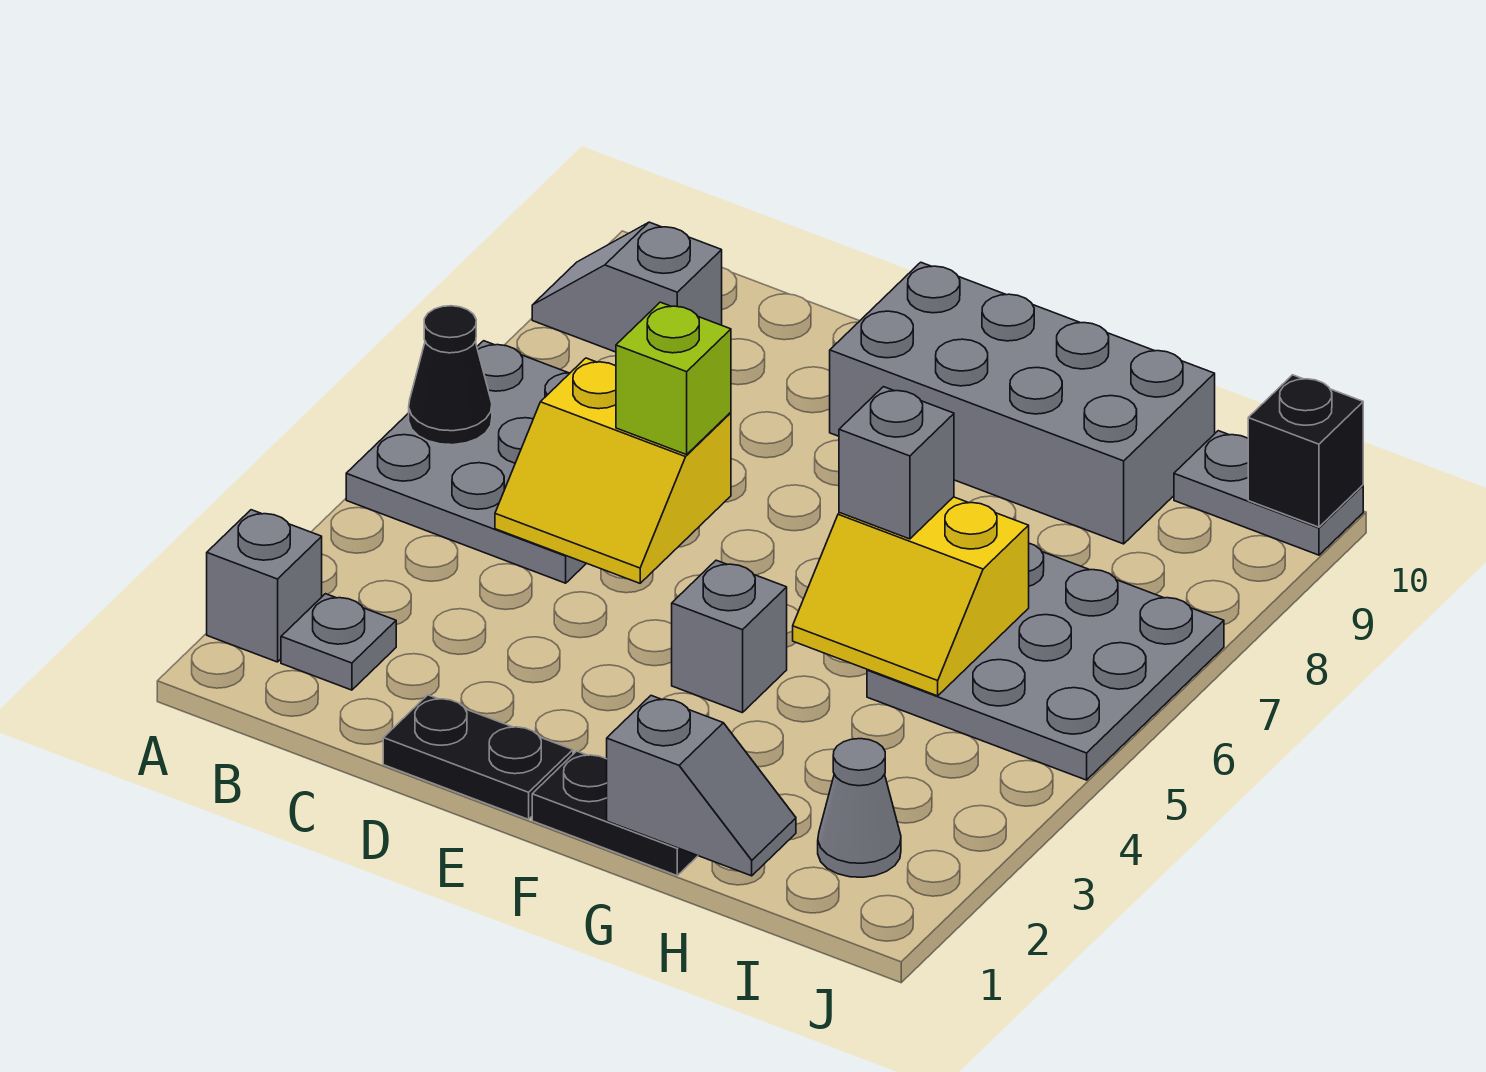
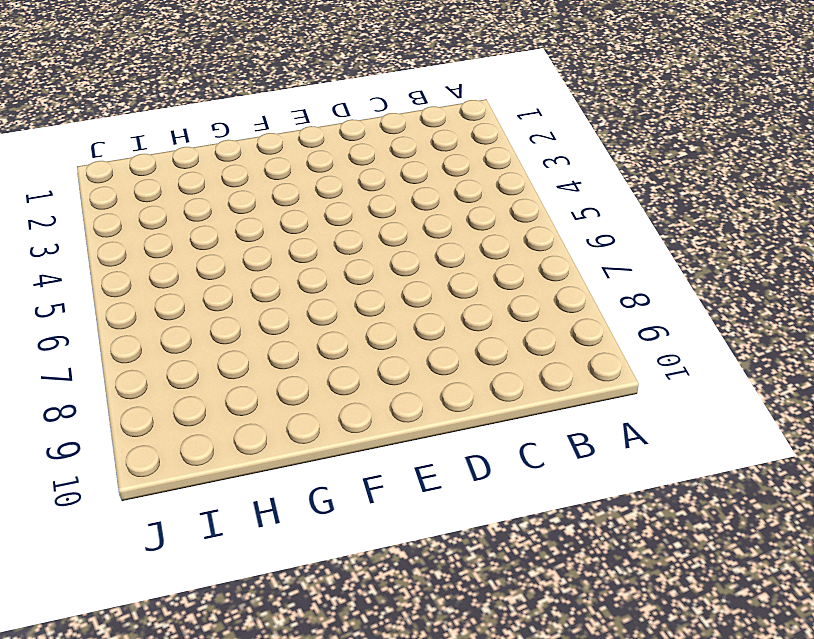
none -> grey 1x1 brick [207,510,322,662]
none -> grey 3x3 plate [346,341,586,583]
none -> grey 1x2 slope [532,222,722,352]

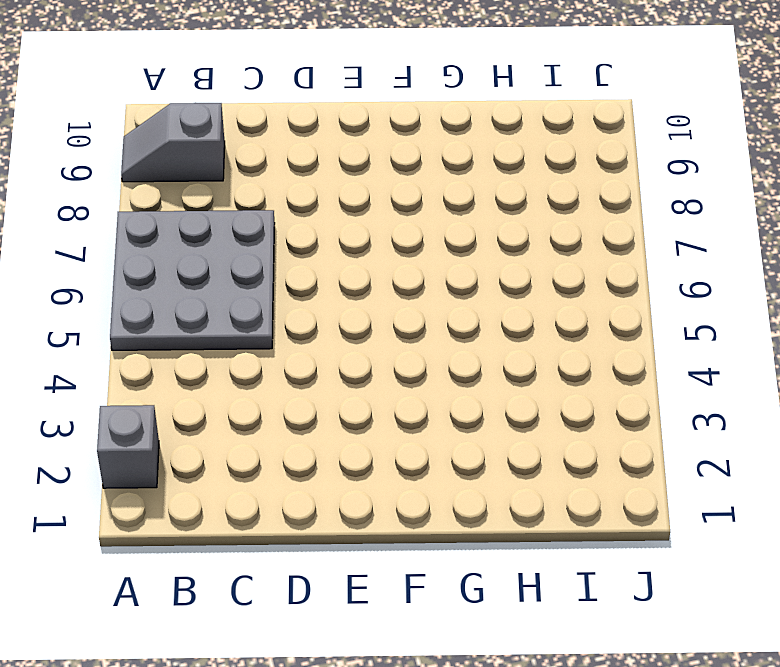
none -> grey 1x1 plate [281,594,396,690]
none -> black 1x2 plate [383,695,573,819]
none -> grey 2x4 brick [830,262,1215,544]

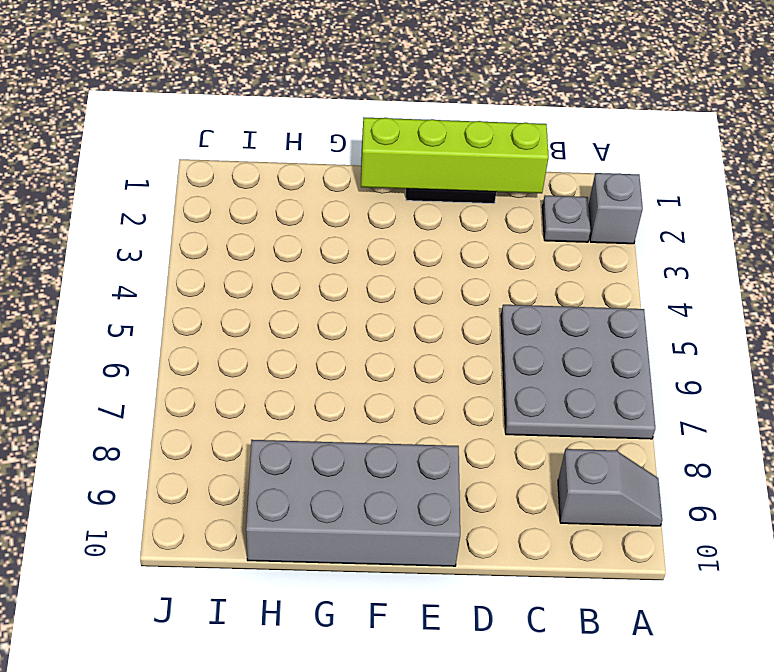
lime 1x4 brick [361,118,549,193] -> none
none -> black 1x2 plate [532,751,698,875]
none -> grey 1x1 brick [672,560,787,713]
none -> grey 3x3 plate [867,543,1224,780]

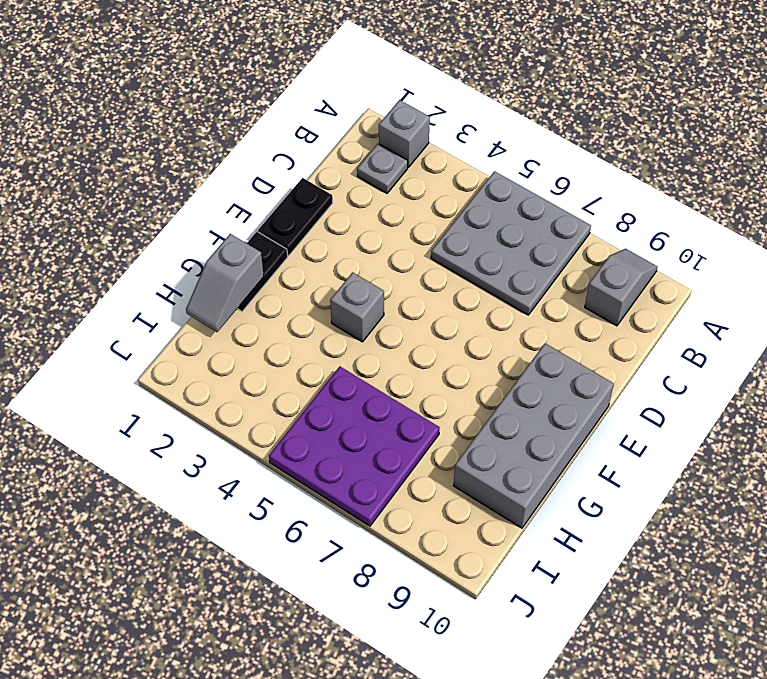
purple 3x3 plate [269,367,440,526] -> grey 3x3 plate [867,543,1224,780]
none -> grey 1x1 cone [818,739,901,877]
none -> grey 1x2 plate [1174,431,1363,555]
none -> black 1x1 cone [409,306,492,445]

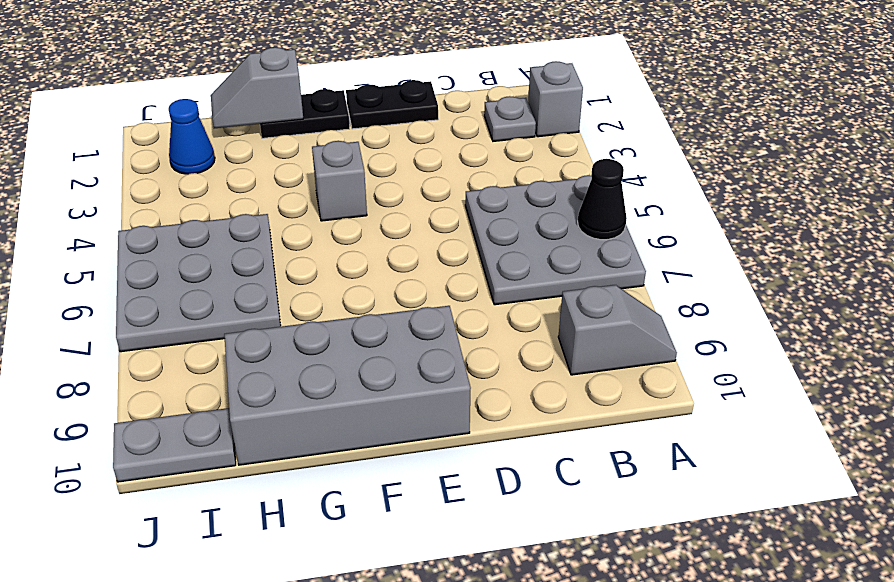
blue 1x1 cone [169,99,215,174] -> grey 1x1 cone [818,739,901,877]
none -> yellow 2x2 slope [495,358,731,583]
none -> yellow 2x2 slope [793,497,1029,696]
none -> black 1x1 brick [1248,375,1363,527]

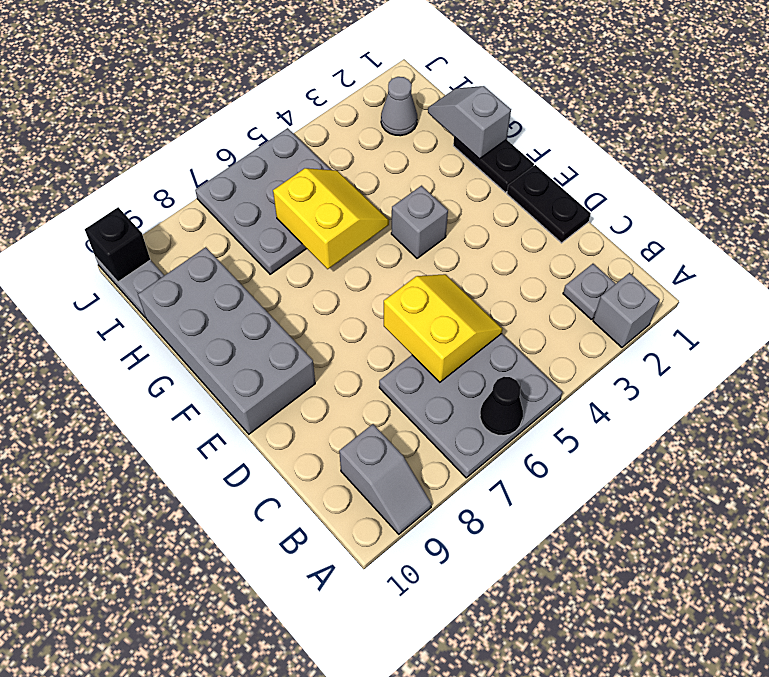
none -> lime 1x1 brick [616,302,731,455]
none -> grey 1x1 brick [839,387,954,539]

